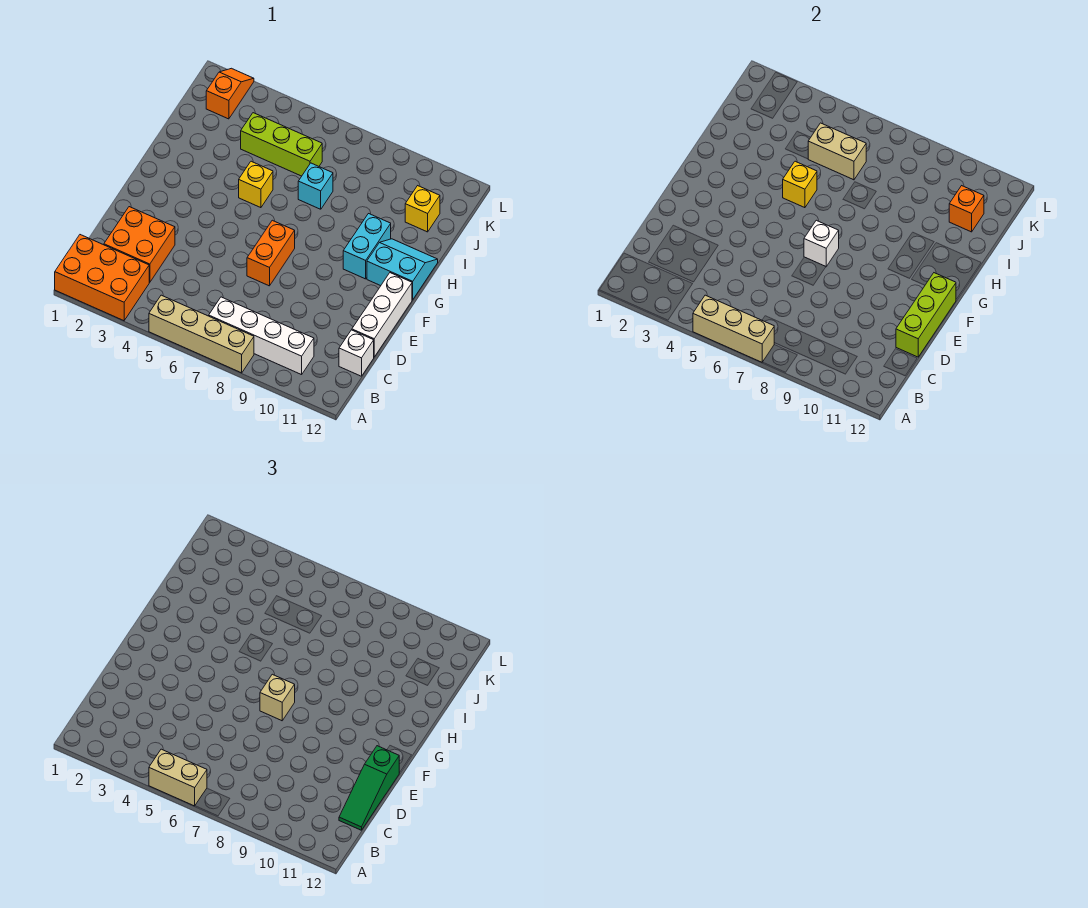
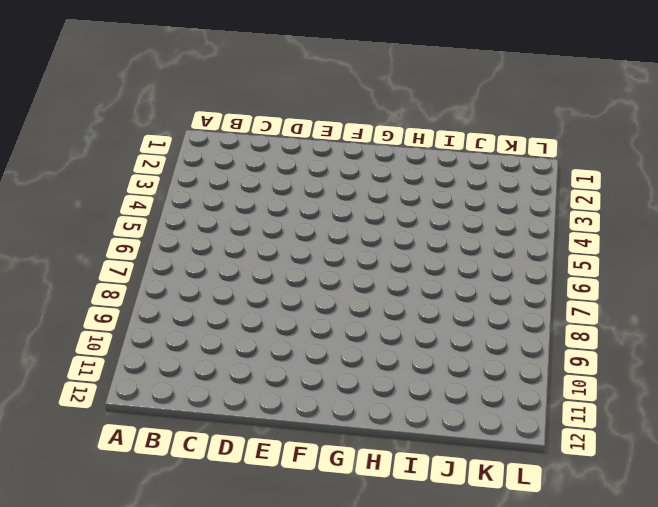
none -> orange 2x3 brick [55,235,149,321]
none -> tan 1x4 brick [149,295,254,373]
none -> white 1x4 brick [209,297,314,375]

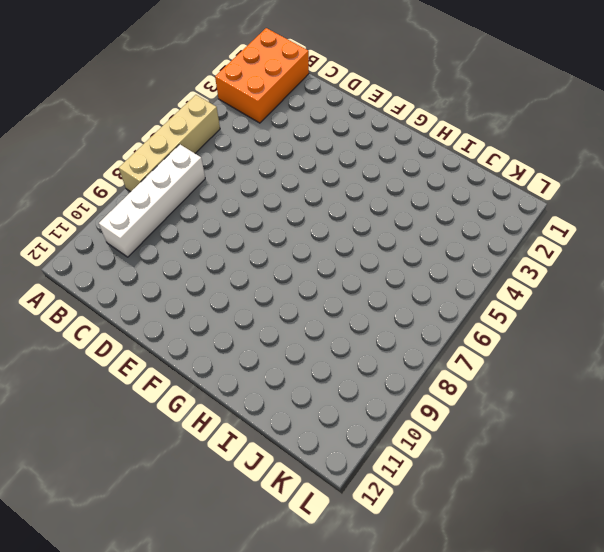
none -> orange 2x2 brick [104,207,175,282]
none -> white 1x1 brick [339,330,374,376]
none -> white 1x3 brick [352,273,412,357]

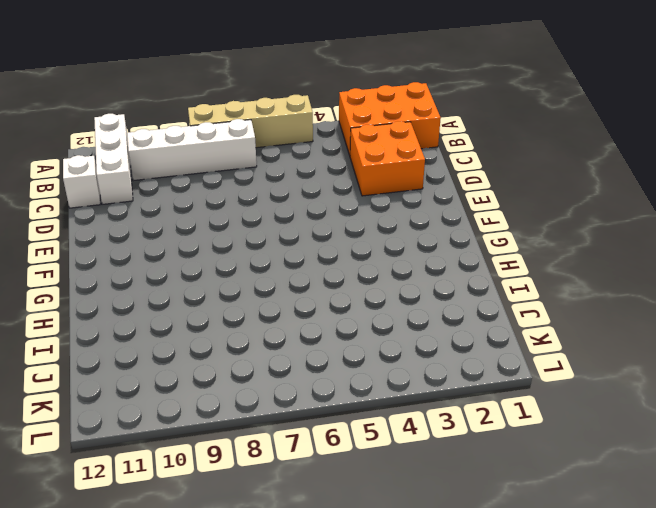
white 1x3 brick [94,114,133,204] -> white 1x3 brick moved to [352,273,412,357]
none -> orange 1x2 brick [247,220,295,286]
none -> cyan 1x2 brick [343,214,391,279]
none -> cyan 2x2 slope [367,239,438,300]

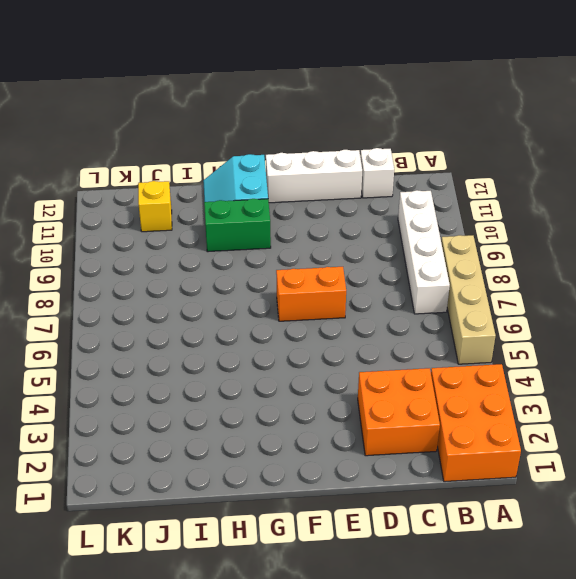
green 1x2 brick [204,199,271,252] -> cyan 1x2 brick [343,214,391,279]
none -> yellow 1x1 brick [239,161,273,208]
none -> cyan 1x1 brick [298,163,333,209]
none -> lime 1x3 brick [241,113,322,176]

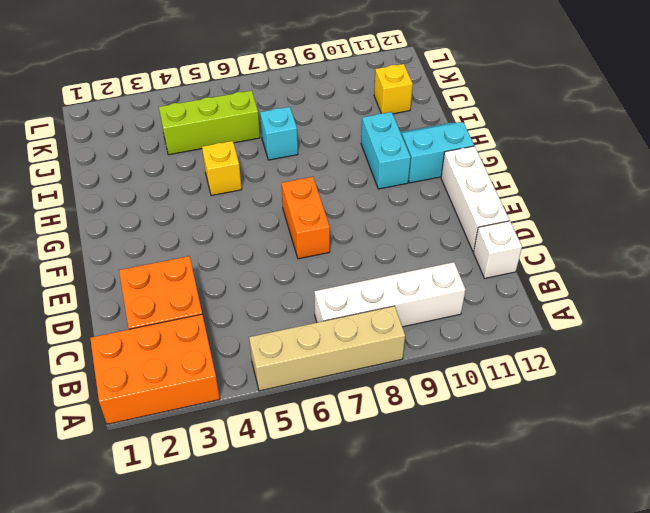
none -> orange 1x2 slope [206,68,254,119]
none -> tan 1x3 brick [693,295,774,362]
none -> lime 1x3 brick [896,273,956,357]

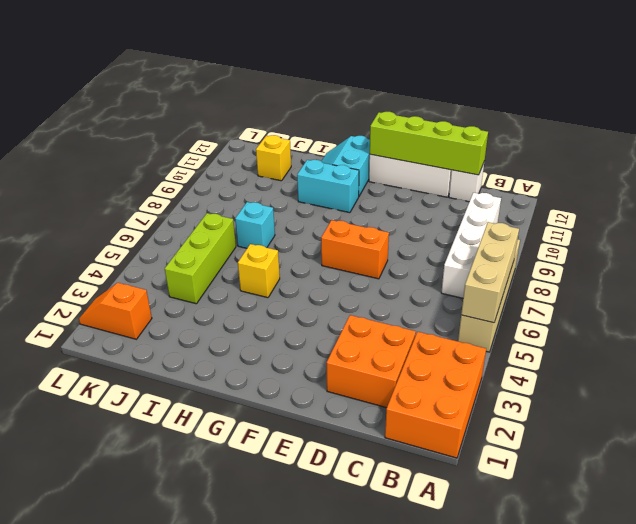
lime 1x4 brick [370,112,488,175] -> lime 1x3 brick [896,273,956,357]
none -> white 1x1 brick [804,220,839,267]
none -> yellow 1x1 brick [783,161,817,208]
none -> tan 1x2 brick [808,123,866,180]

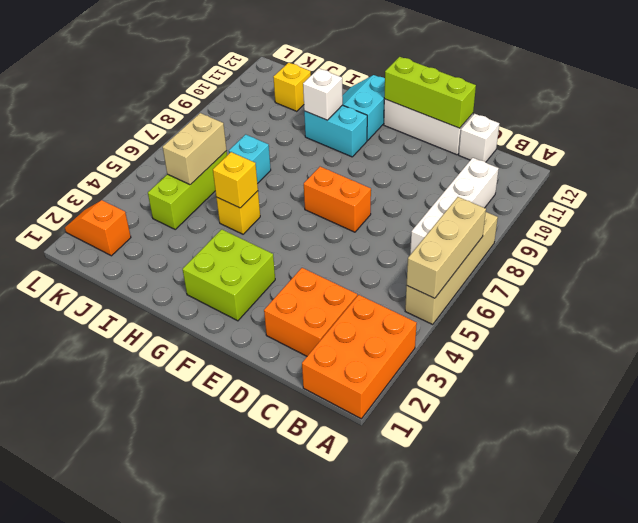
lime 2x2 brick [183,229,275,321] -> none
white 1x1 brick [303,69,343,120] -> white 1x1 brick moved to [804,220,839,267]
none -> orange 1x1 brick [949,186,984,232]
none -> tan 1x2 brick [149,749,207,806]
none -> green 1x3 slope [339,746,399,830]

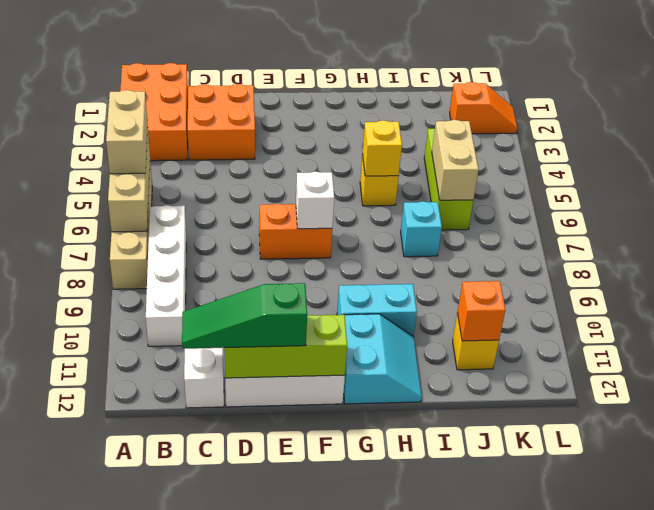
none -> tan 1x1 brick [260,674,295,721]

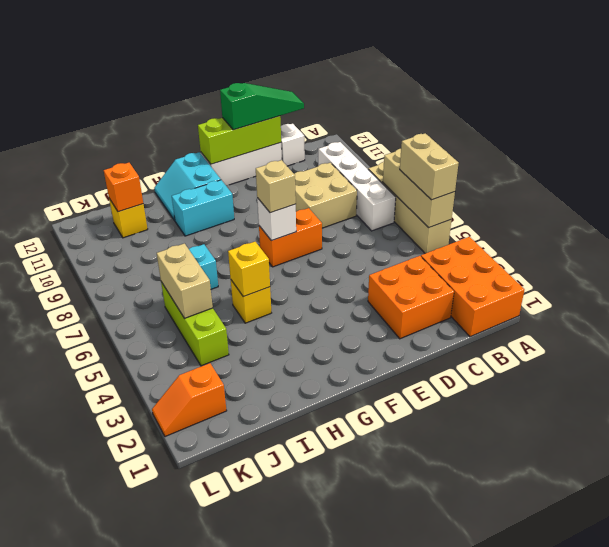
tan 2x2 brick [294,163,357,228] -> none

